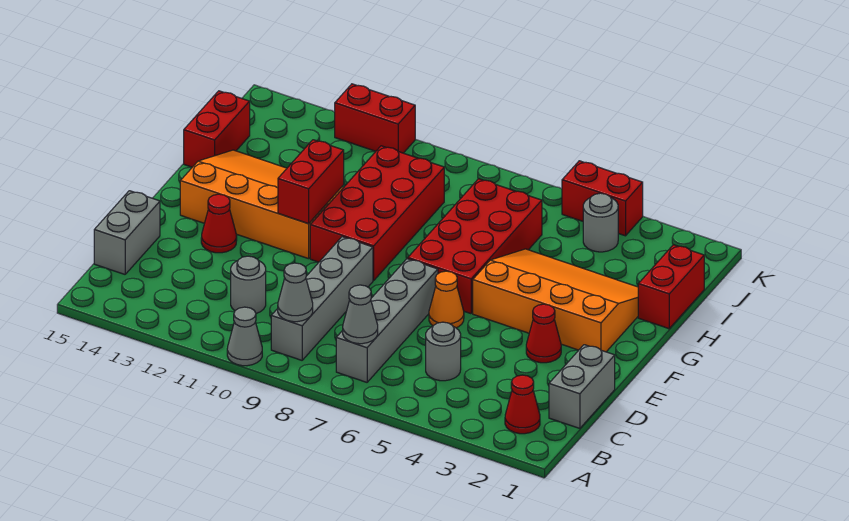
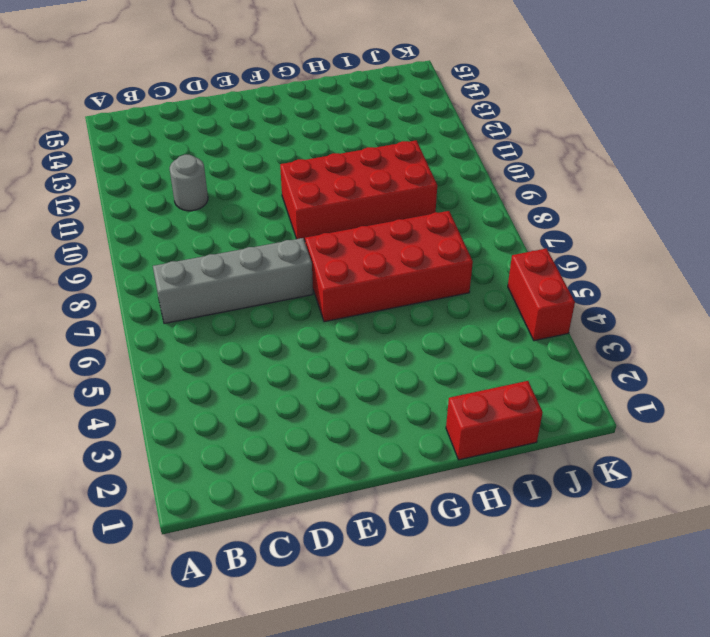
none -> grey 1x1 cone [227,307,262,366]
none -> red 1x1 cone [505,375,540,434]
none -> grey 1x4 brick [271,237,373,360]

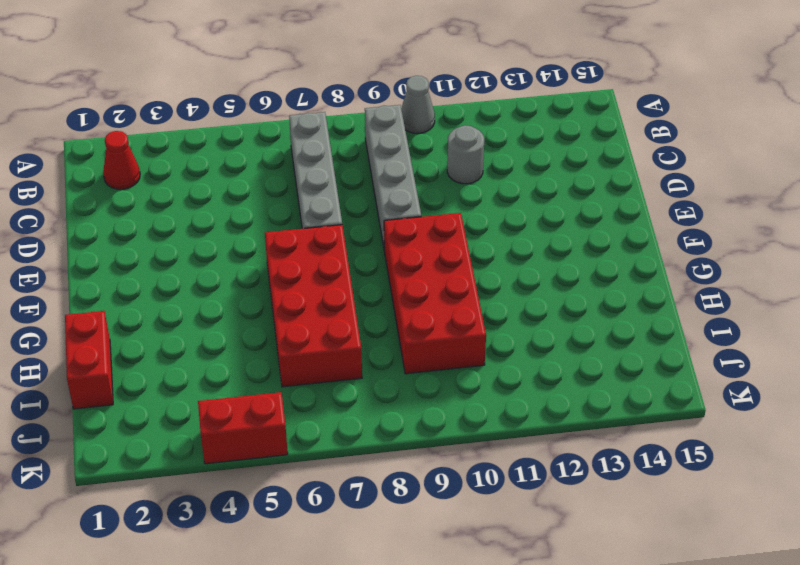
none -> grey 1x2 brick [549,345,615,428]
none -> grey 1x1 round brick [426,322,461,381]
none -> grey 1x2 brick [94,191,160,274]

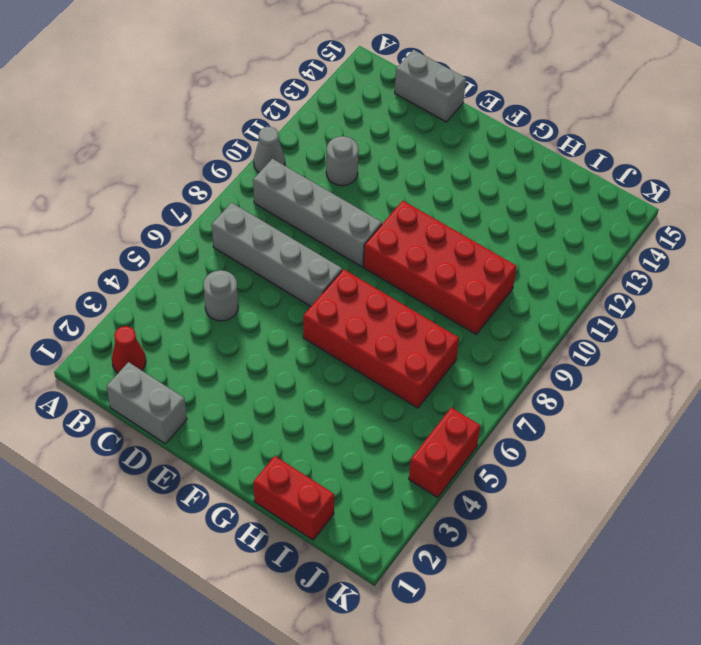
none -> red 1x1 cone [526,304,561,363]
none -> orange 1x1 cone [429,271,464,328]
none -> red 1x1 cone [201,194,237,253]

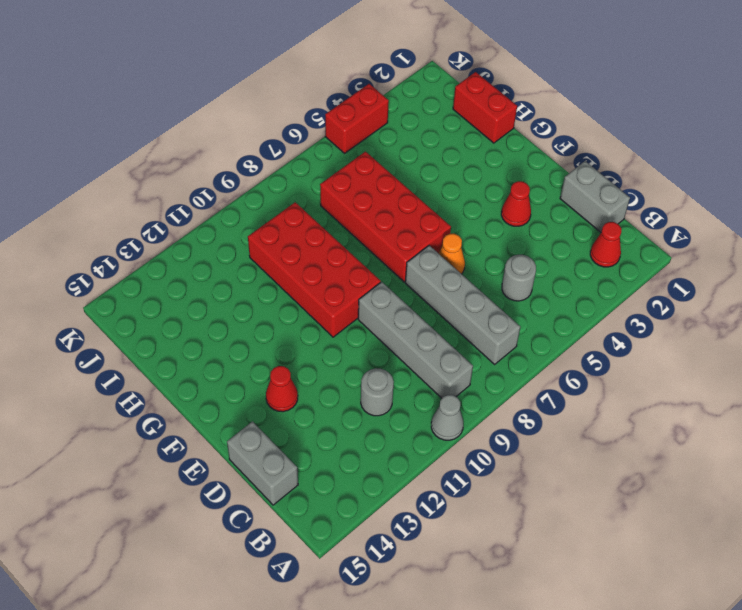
none -> orange 3x4 slope [473,249,638,352]
none -> orange 3x4 slope [180,150,344,259]
none -> red 1x2 brick [184,91,250,167]

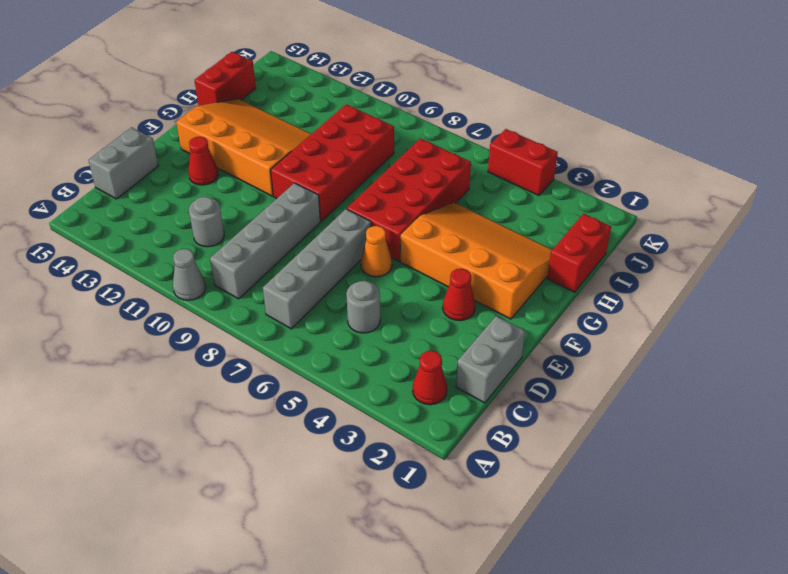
none -> grey 1x1 round brick [583,193,618,252]
none -> red 1x2 brick [335,84,415,153]
none -> grey 1x1 cone [343,285,378,344]

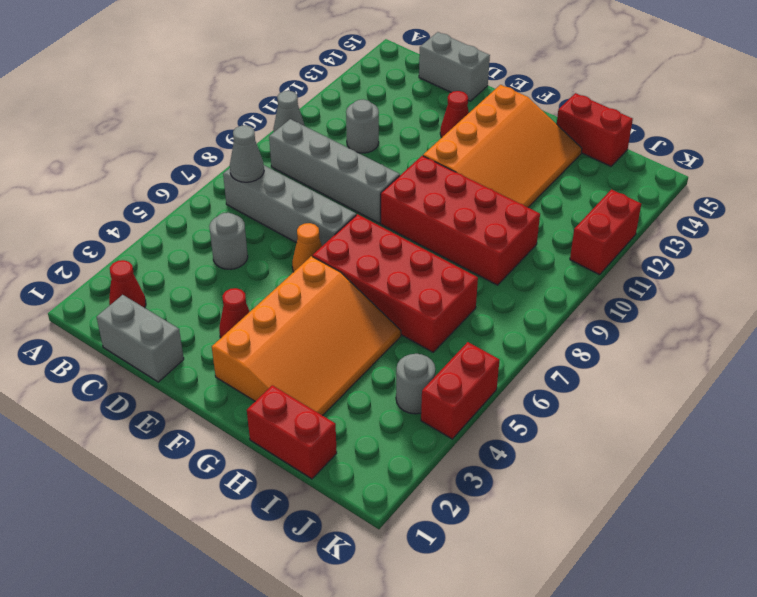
none -> grey 1x1 cone [278,263,313,322]
none -> red 1x2 brick [278,140,344,223]

